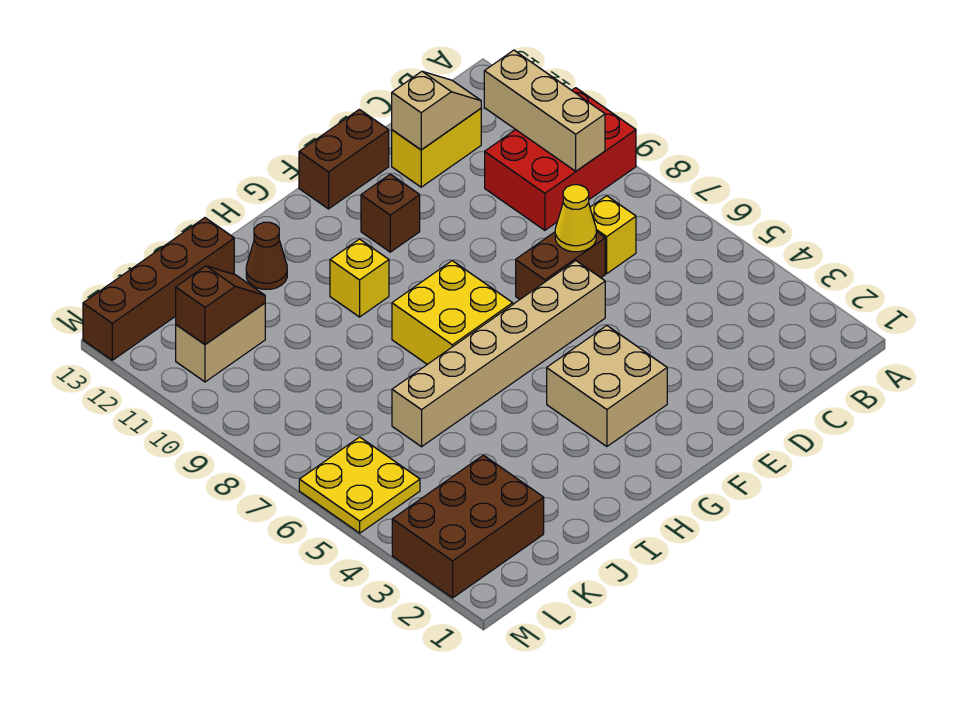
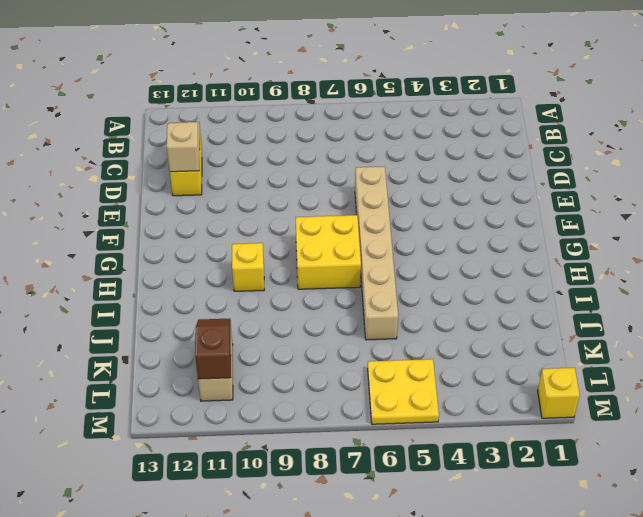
yellow 1x1 brick [538,368,580,418] -> yellow 1x1 brick moved to [590,196,636,273]
none -> red 2x3 brick [485,88,636,230]
none -> brown 1x2 brick [516,232,605,299]
none -> brown 1x2 brick [299,109,389,209]

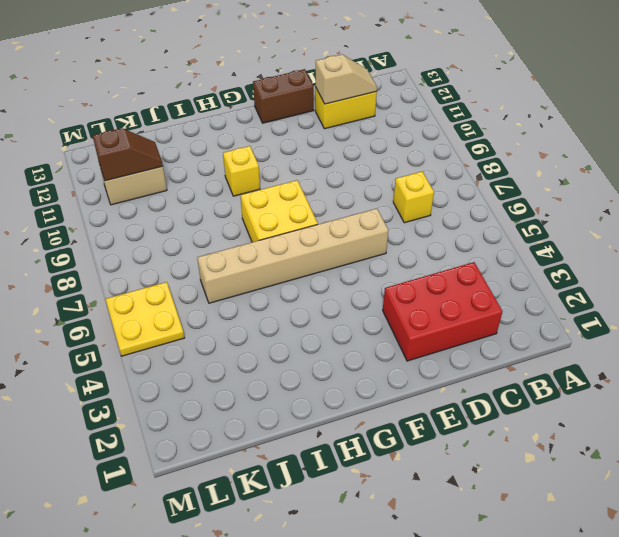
red 2x3 brick [383,262,503,361] -> red 2x3 brick moved to [485,88,636,230]
none -> brown 1x2 brick [516,232,605,299]
none -> tan 2x2 brick [547,326,667,446]
none -> brown 1x1 brick [361,174,420,252]

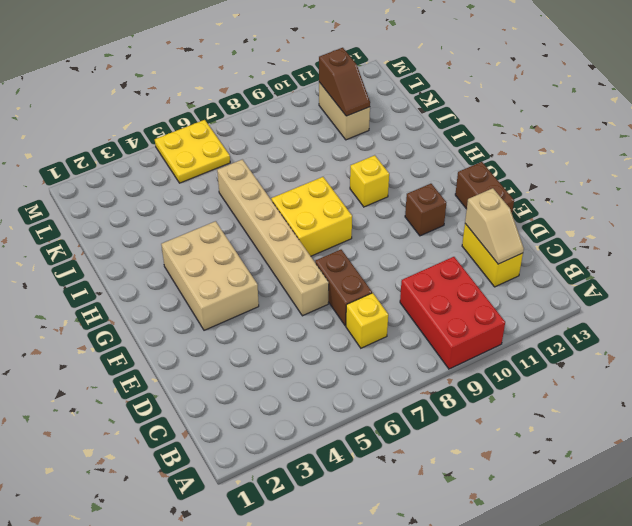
tan 2x3 brick [161,221,259,330] -> tan 2x2 brick [547,326,667,446]
none -> brown 1x1 cone [246,222,287,289]
none -> brown 1x4 brick [83,218,234,360]
none -> brown 2x3 brick [392,455,544,598]

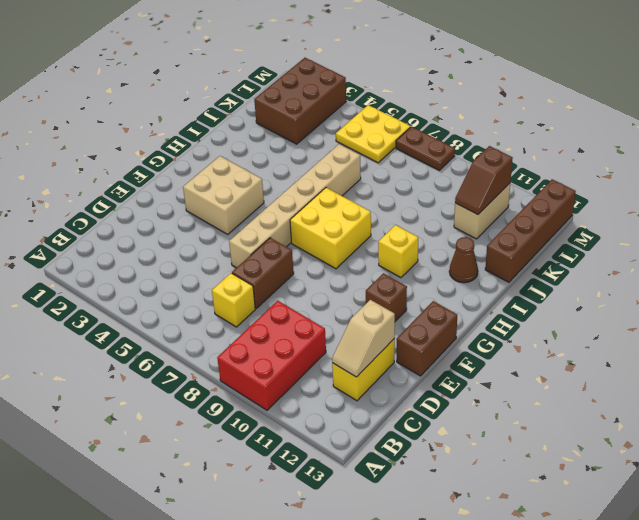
brown 1x2 plate [396,127,455,170] -> none
none -> tan 1x3 brick [484,50,605,171]
none -> yellow 1x1 cone [555,185,596,252]

